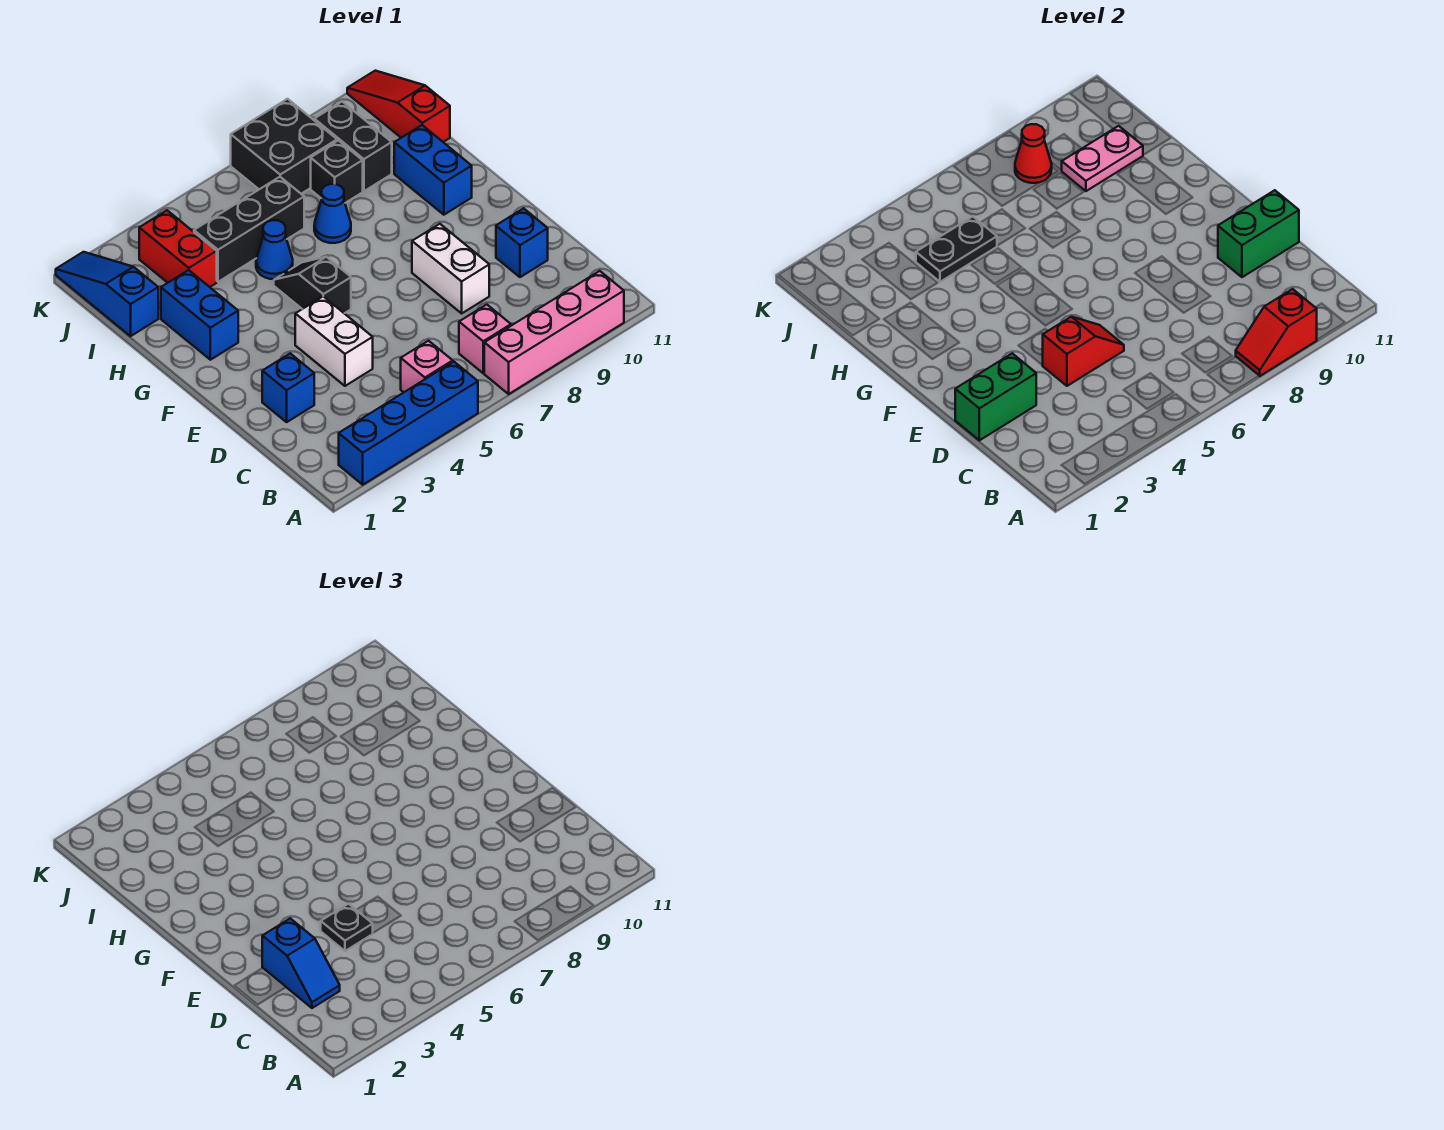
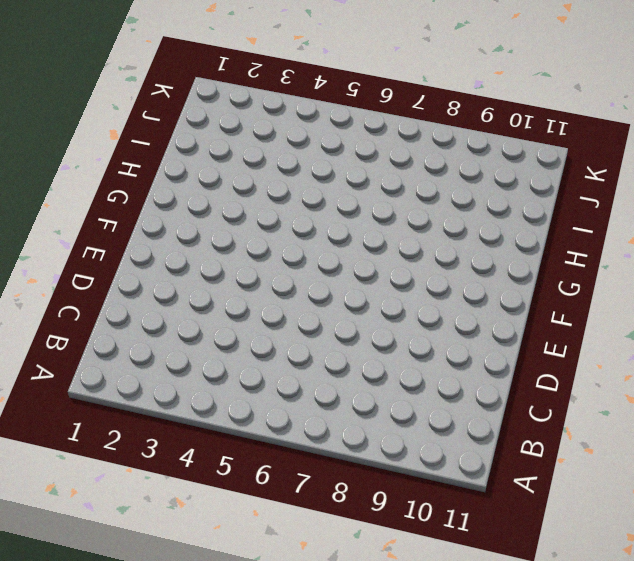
none -> blue 1x4 brick [339,362,478,485]
none -> pink 1x4 brick [484,271,624,394]
none -> pink 1x1 brick [401,341,453,392]

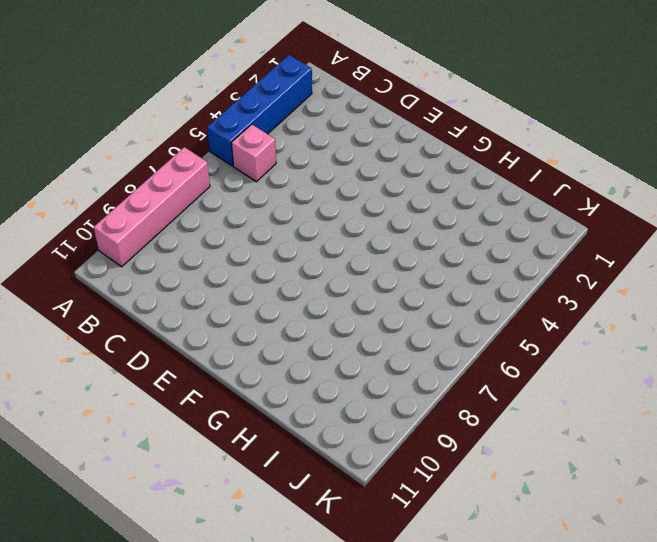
none -> pink 1x1 brick [459,305,511,373]
none -> blue 1x1 brick [262,353,314,422]
none -> white 1x2 brick [295,296,373,386]

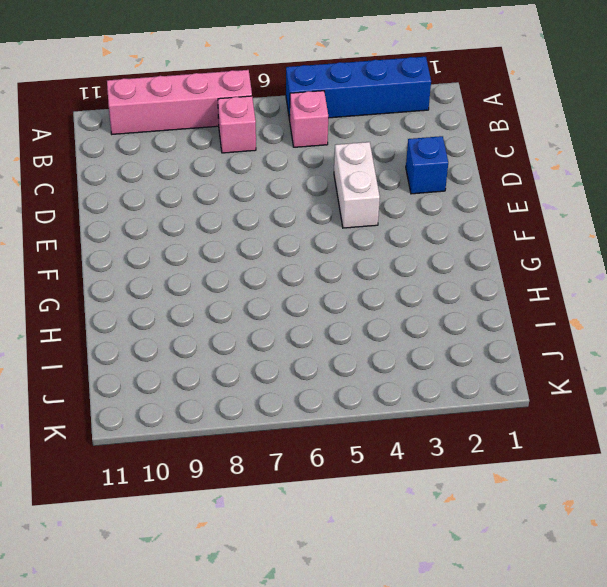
none -> white 1x2 brick [412,224,489,313]
none -> blue 1x1 brick [496,208,548,277]
none -> black 1x2 slope [274,257,351,313]

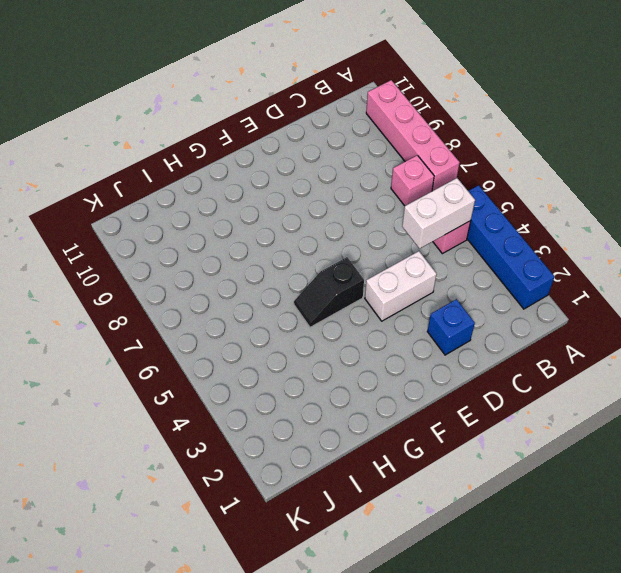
white 1x2 brick [402,178,475,249] -> white 1x2 brick moved to [412,224,489,313]
none -> blue 1x1 brick [496,208,548,277]
none -> blue 1x2 brick [161,270,238,360]
none -> blue 1x2 brick [394,125,472,215]

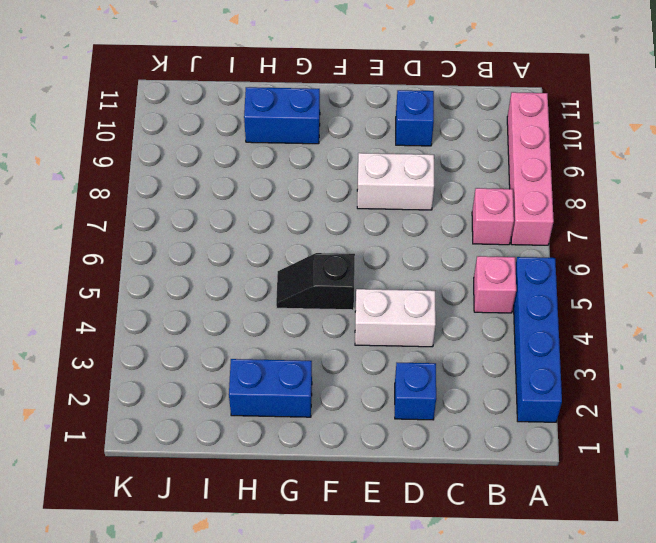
none -> blue 1x1 cone [256,220,293,279]
none -> blue 1x1 cone [314,184,351,243]
none -> blue 1x3 slope [56,252,158,336]

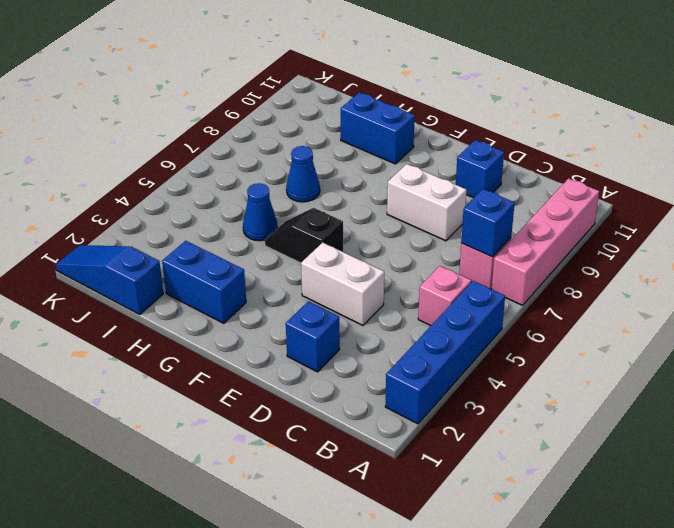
blue 1x1 brick [461,189,515,257] -> none
none -> red 1x2 brick [139,210,217,287]
none -> black 1x3 brick [194,177,304,282]
none -> black 1x1 brick [311,140,363,203]

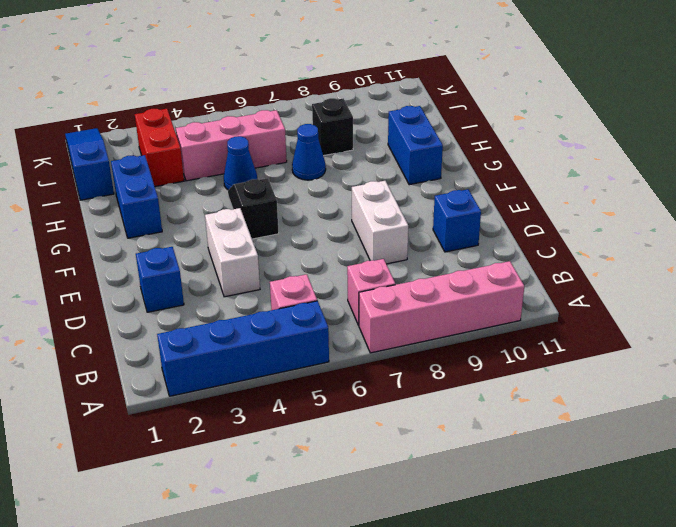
pink 1x3 brick [176,110,287,181] -> black 1x3 brick [194,177,304,282]
none -> black 1x2 brick [314,102,392,191]
none -> red 1x3 slope [347,71,450,142]
none -> black 2x2 brick [231,99,337,194]

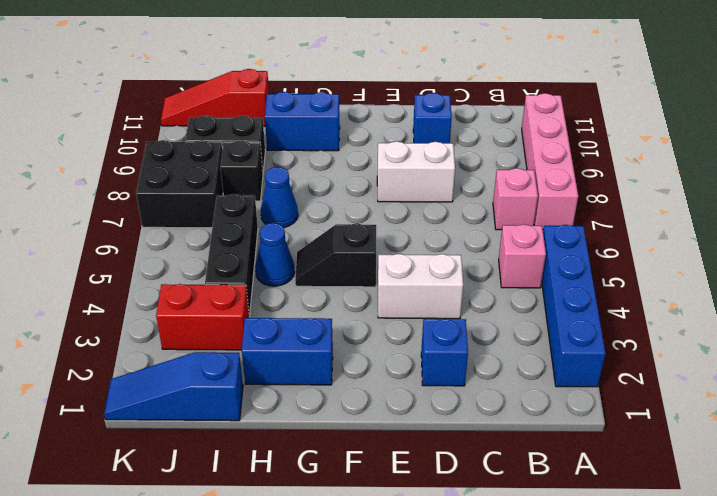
none -> red 1x2 slope [1236,289,1317,376]
none -> green 1x2 brick [955,353,1036,440]
none -> red 1x2 slope [1042,317,1124,386]

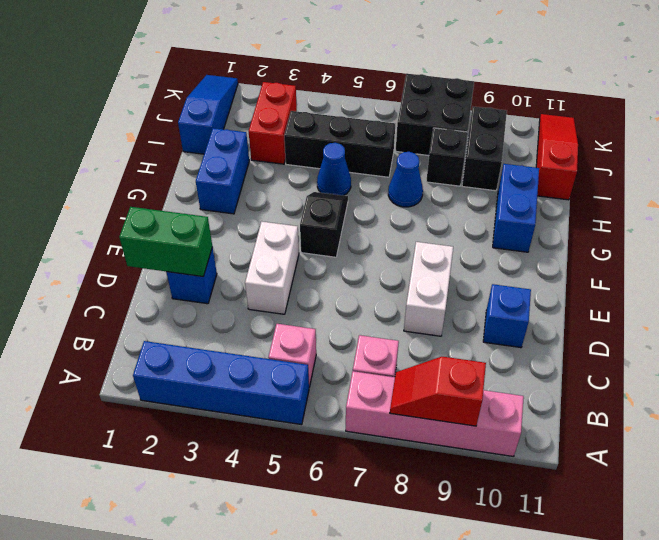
none -> red 1x2 slope [1042,317,1124,386]
none -> green 1x2 brick [1218,190,1299,277]
none -> black 1x2 plate [916,217,997,282]

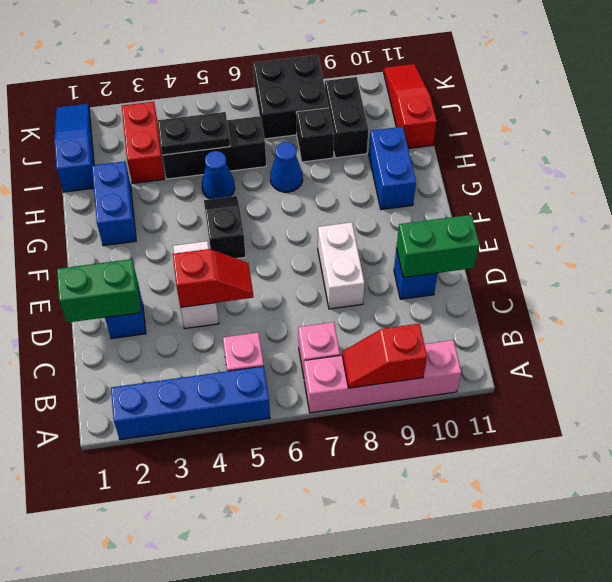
none -> pink 1x2 plate [1061,126,1143,191]
none -> red 1x1 cone [1015,124,1052,183]
none -> blue 1x2 slope [262,918,340,1008]

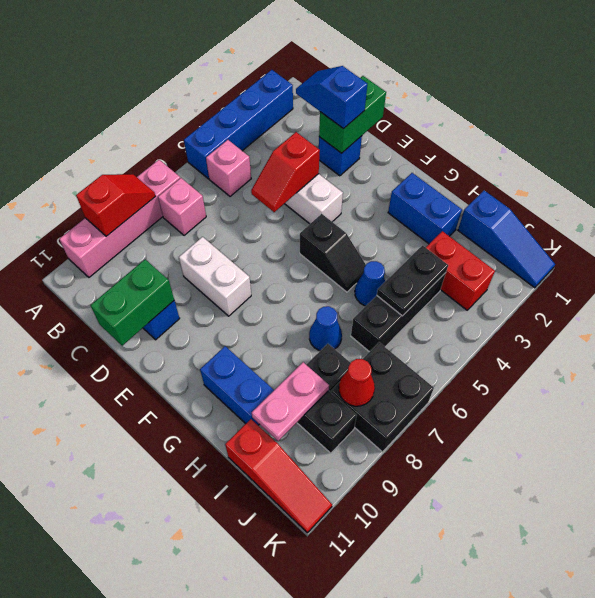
none -> black 1x1 plate [321,904,373,951]

